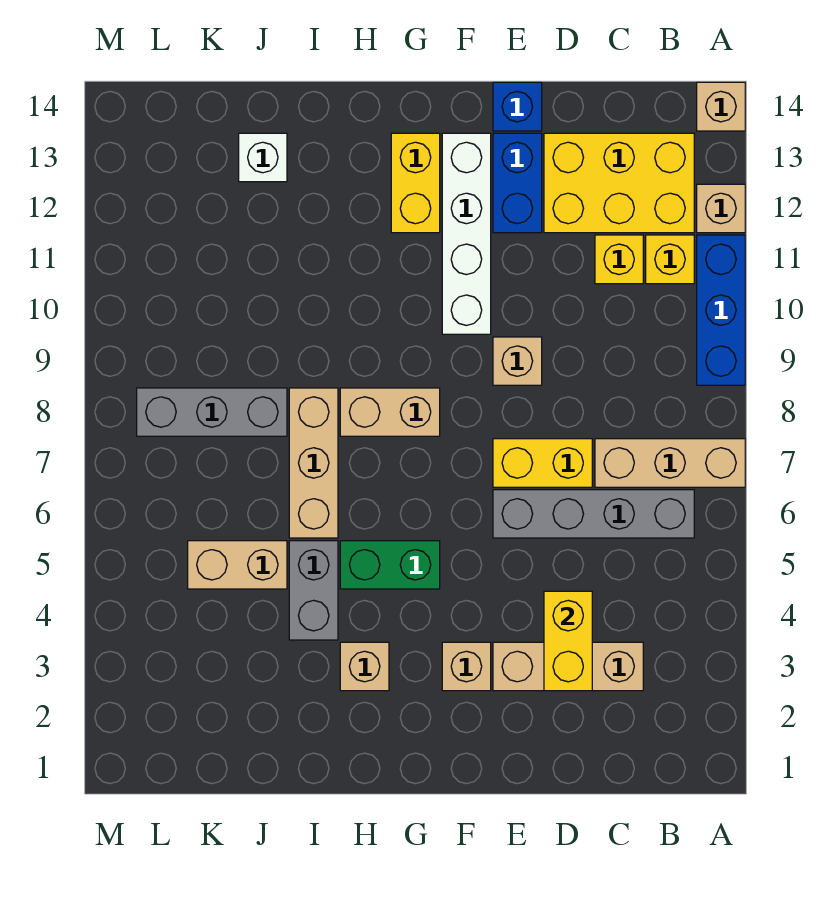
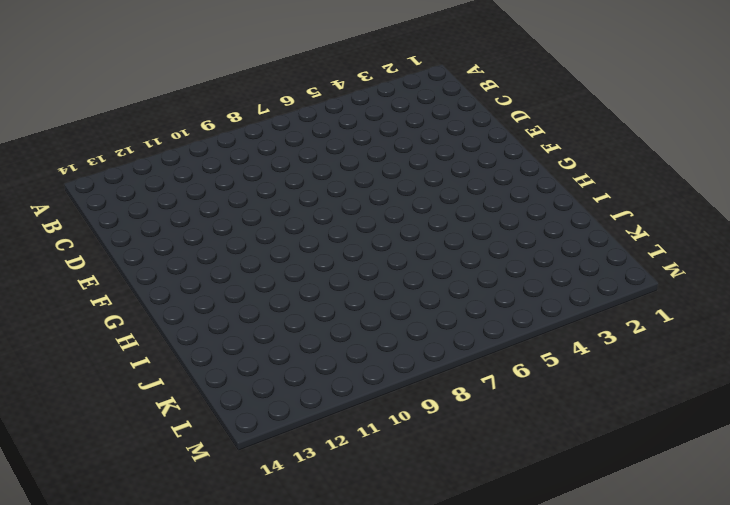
none -> tan 1x3 brick [595,439,745,487]
none -> blue 1x3 brick [697,235,745,385]
none -> tan 1x1 brick [697,184,745,233]

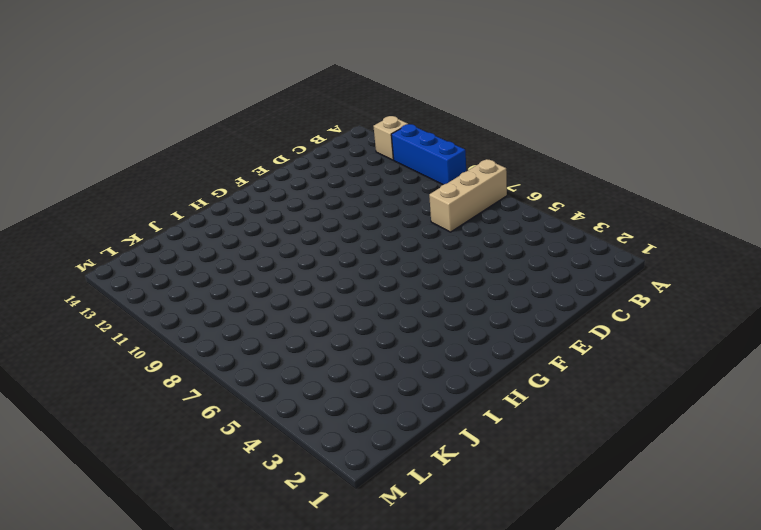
none -> tan 1x1 brick [697,82,745,131]
none -> grey 1x4 brick [493,490,694,538]
none -> yellow 1x1 brick [646,235,694,284]

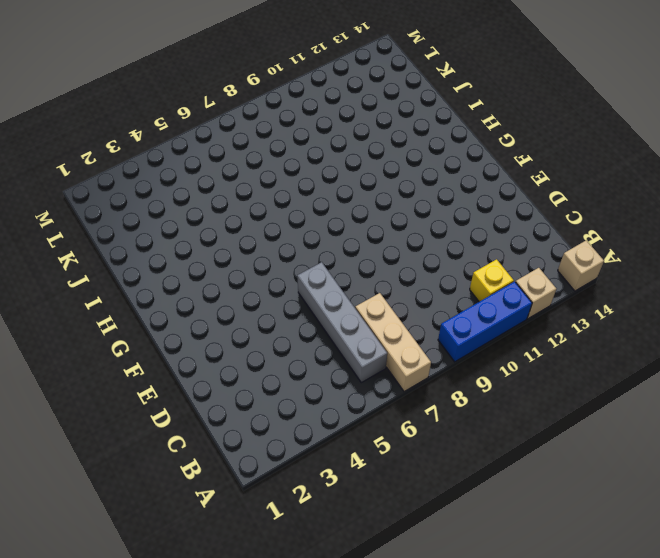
none -> yellow 2x3 brick [544,133,694,233]
none -> tan 1x3 brick [493,642,643,691]
none -> yellow 1x1 brick [595,235,643,284]

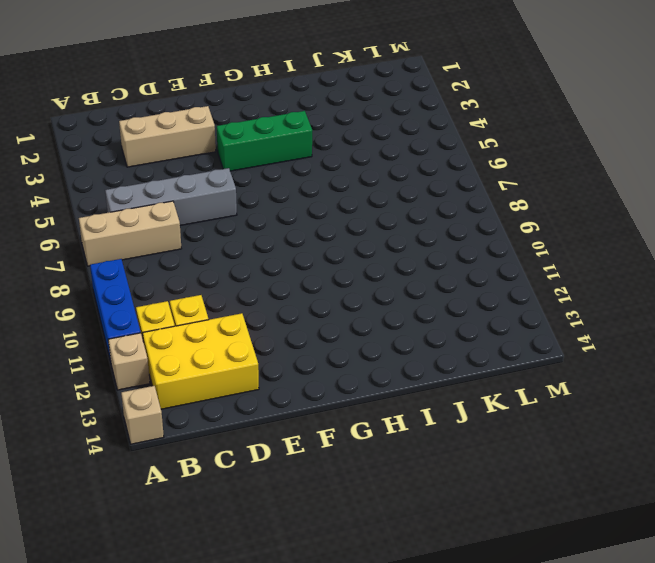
green 1x3 brick [217,111,312,171] -> none
none -> yellow 1x2 brick [493,439,592,487]
none -> tan 1x1 brick [493,337,542,385]
none -> blue 1x2 brick [493,133,542,233]

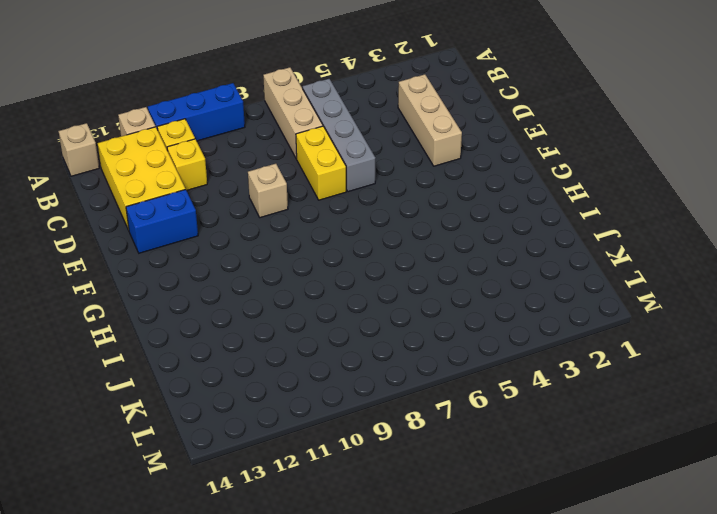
none -> blue 1x1 brick [493,82,542,131]
none -> tan 1x1 brick [442,642,491,691]
none -> white 1x4 brick [442,133,491,334]

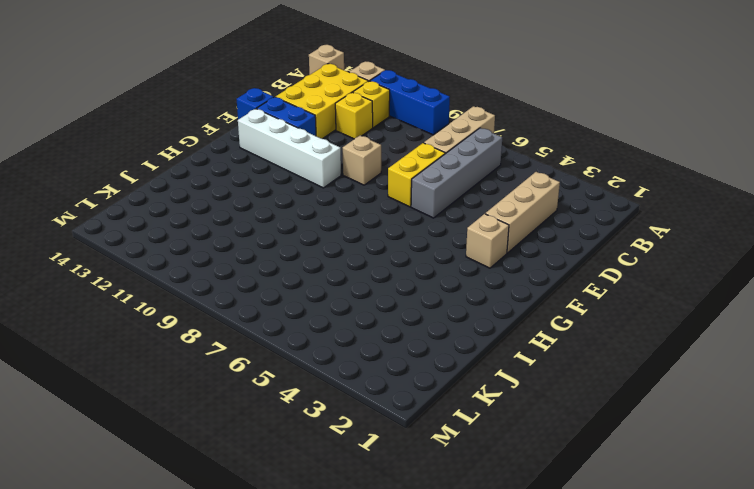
none -> green 1x2 brick [340,541,440,589]
none -> tan 1x2 brick [340,388,440,436]
none -> yellow 1x2 brick [391,133,440,233]

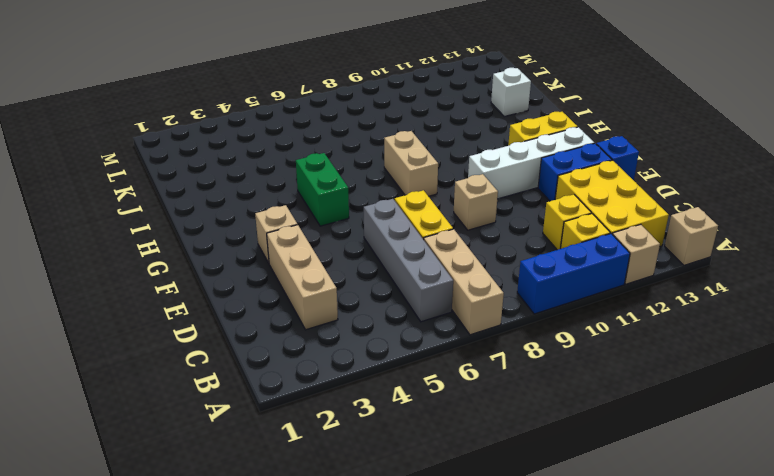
none -> tan 1x1 brick [340,642,389,691]
none -> grey 1x2 brick [289,541,338,640]
none -> tan 1x3 brick [289,388,338,538]

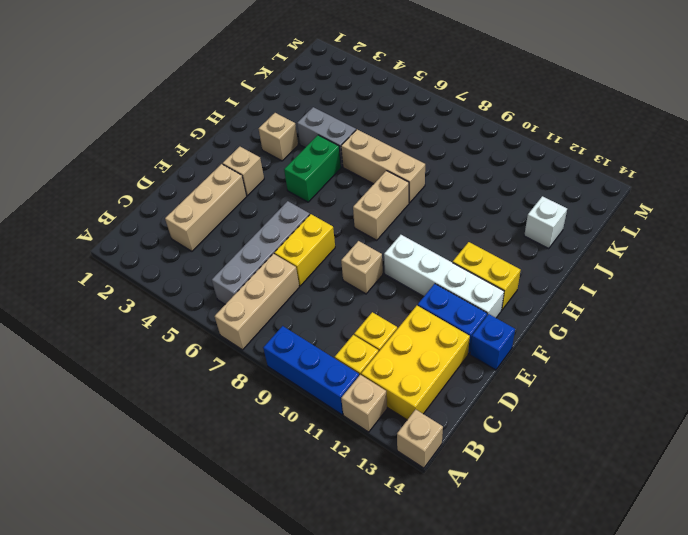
none -> tan 1x2 brick [188,541,287,589]
none -> grey 1x3 brick [137,388,287,436]
none -> yellow 1x2 brick [544,591,592,691]

